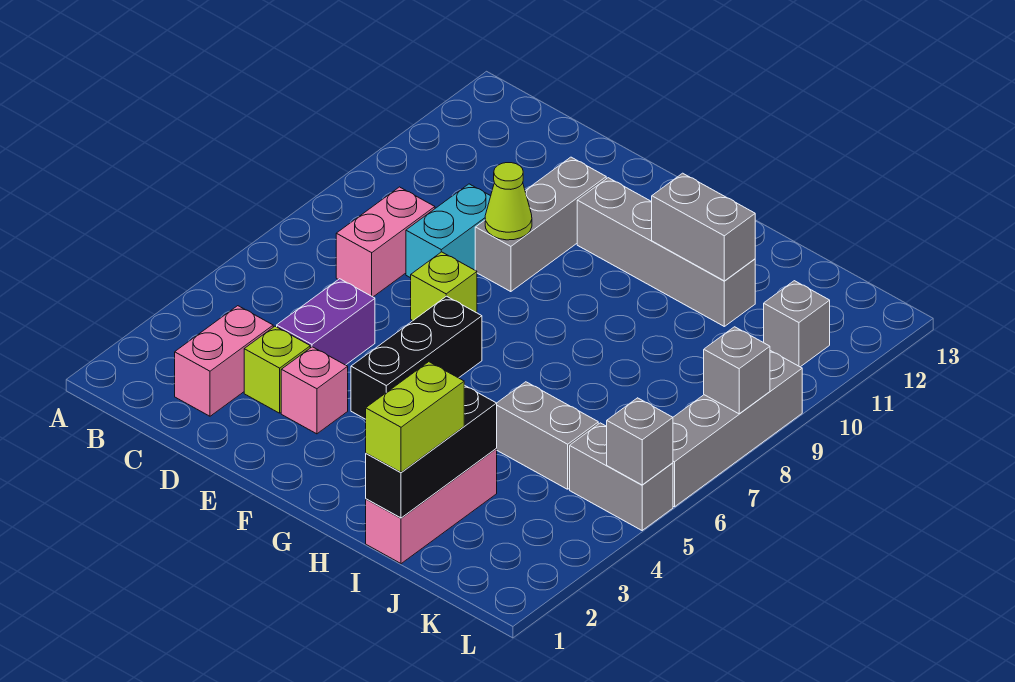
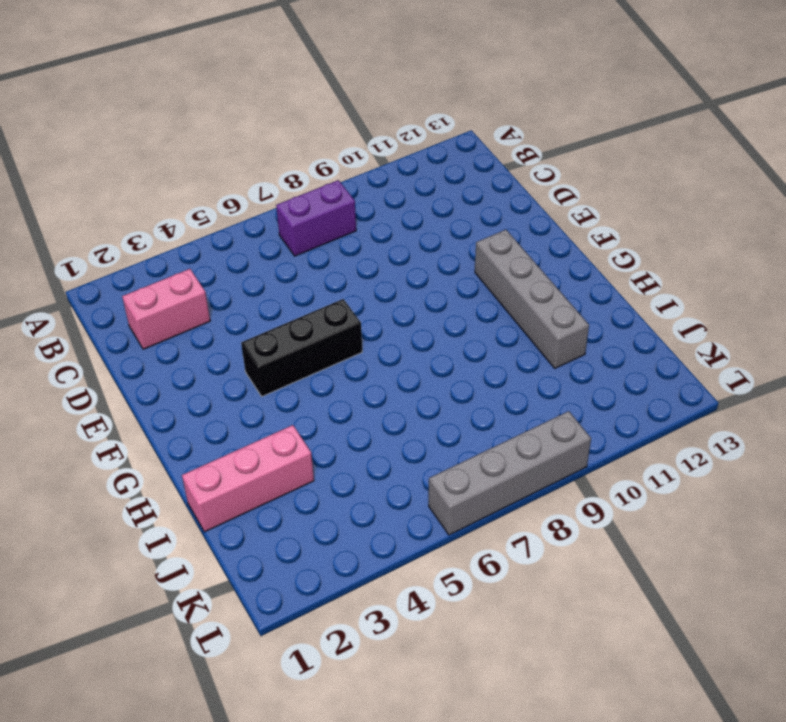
purple 1x2 brick [276,180,356,256] -> purple 1x2 brick moved to [277,279,375,365]
none -> pink 1x2 brick [336,187,435,297]
none -> lime 1x1 brick [244,326,310,413]
none -> cyan 1x2 brick [406,184,491,278]

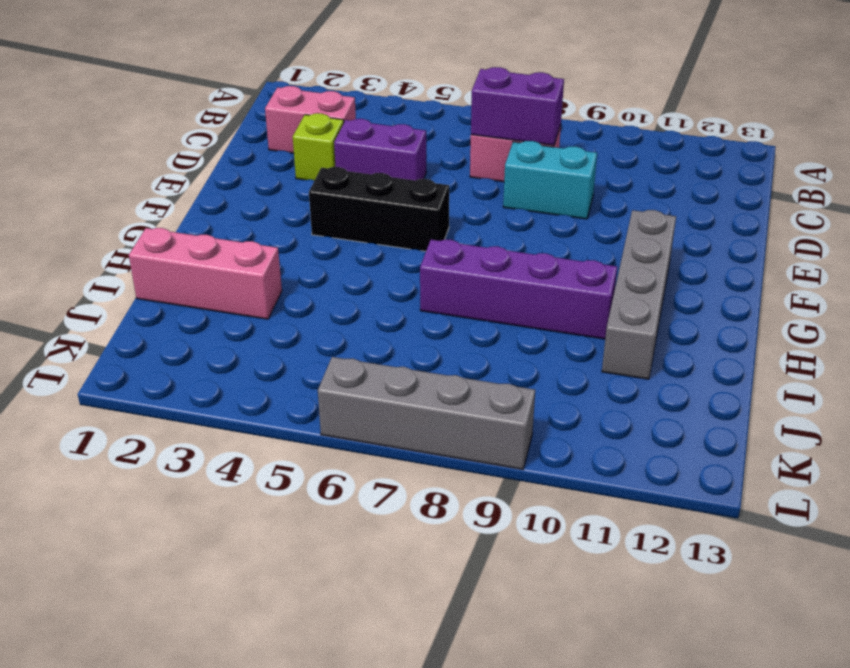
purple 1x2 brick [471,67,564,145] -> none
purple 1x4 brick [420,240,617,339] -> none
none -> pink 1x1 brick [281,347,348,434]
none -> lime 1x1 brick [411,252,477,321]
none -> grey 1x3 brick [475,157,606,292]

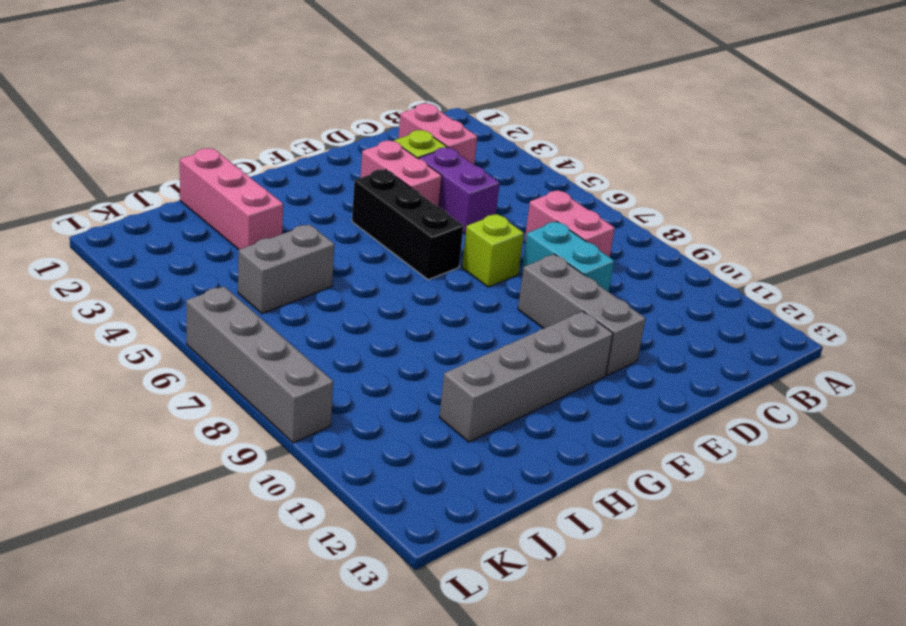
pink 1x2 brick [361,141,442,207] -> pink 1x1 brick [281,347,348,434]
none -> grey 1x2 brick [570,423,673,530]
none -> grey 1x1 brick [764,281,830,367]
none -> lime 1x1 cone [485,163,532,240]

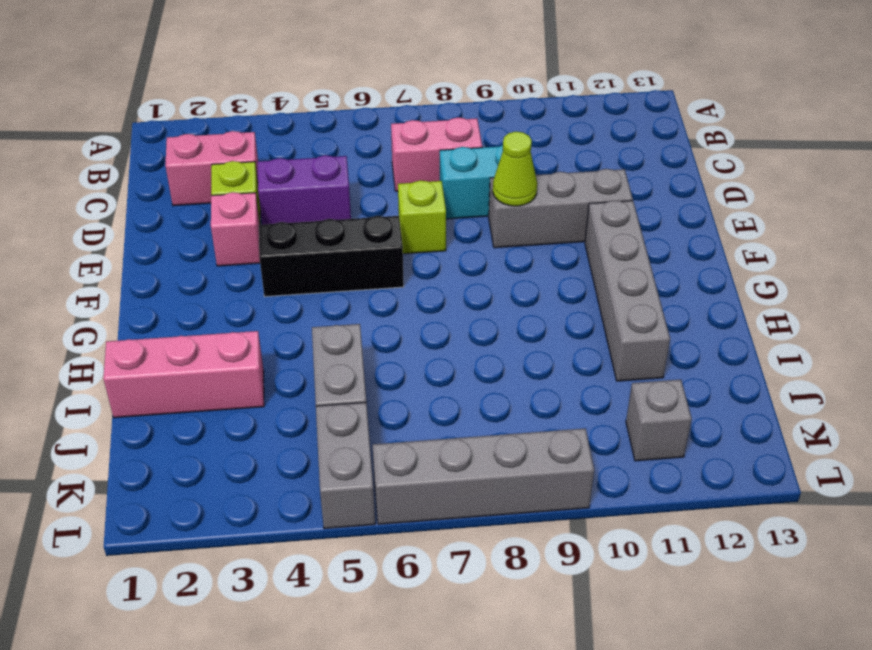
none -> grey 1x2 brick [652,173,755,281]
none -> black 1x3 brick [366,385,497,518]
none -> grey 1x1 brick [607,398,673,485]

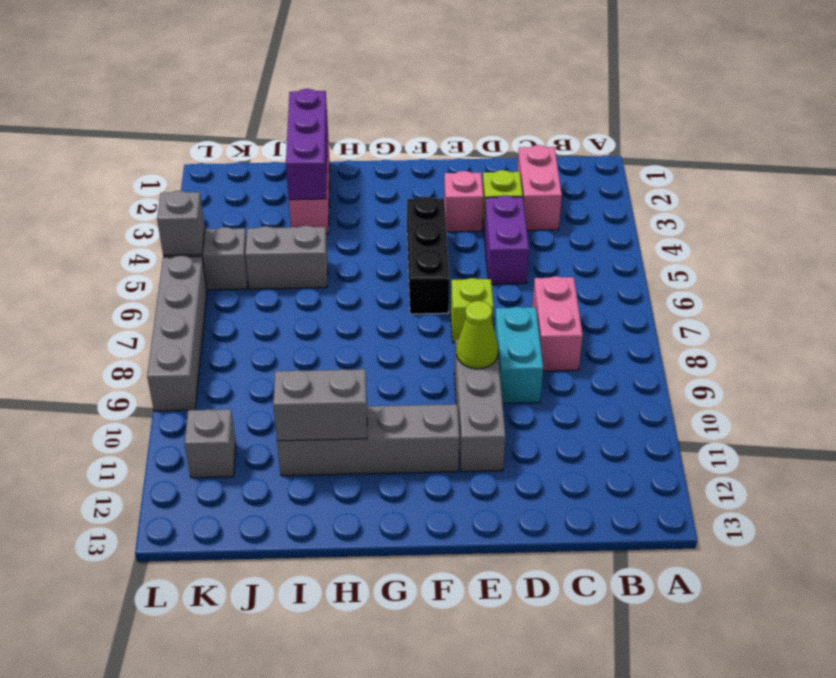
purple 1x3 brick [286,89,328,200] -> black 1x3 brick [366,385,497,518]
none -> grey 1x1 brick [704,327,770,414]
none -> lime 1x2 brick [366,362,464,472]

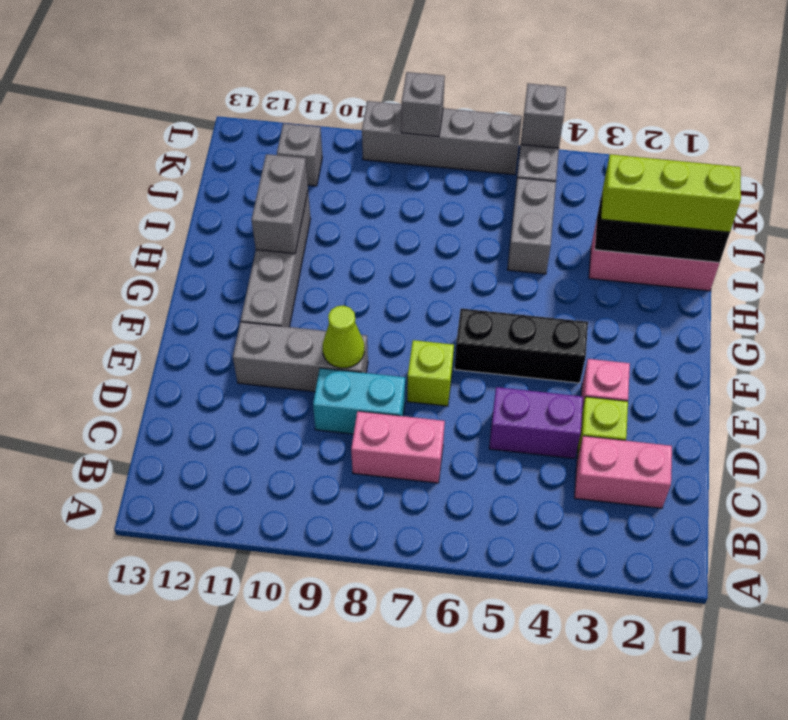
lime 1x3 brick [601,154,741,232] -> lime 1x2 brick [366,362,464,472]

